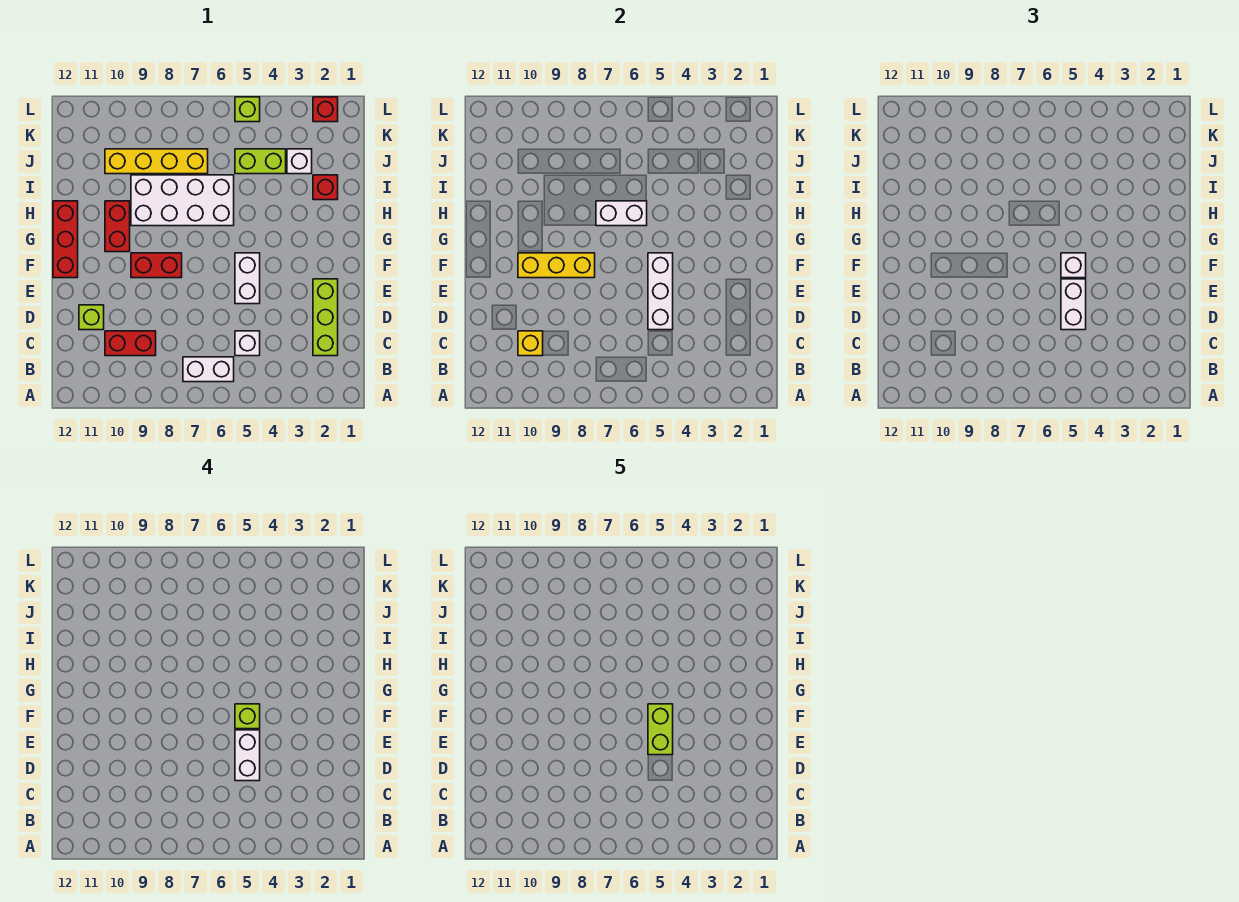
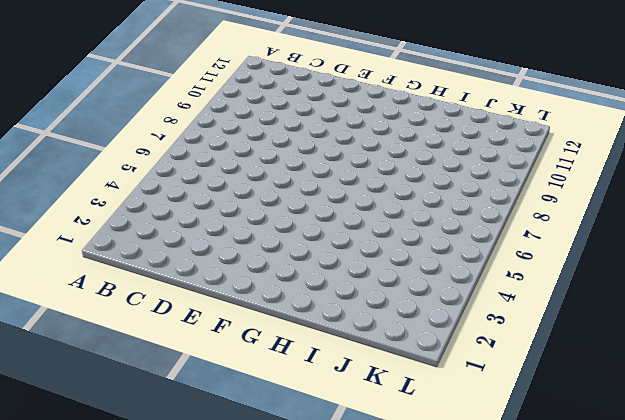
none -> white 1x2 brick [183,357,234,382]
none -> lime 1x3 brick [313,279,338,356]
none -> white 1x1 brick [235,331,260,356]

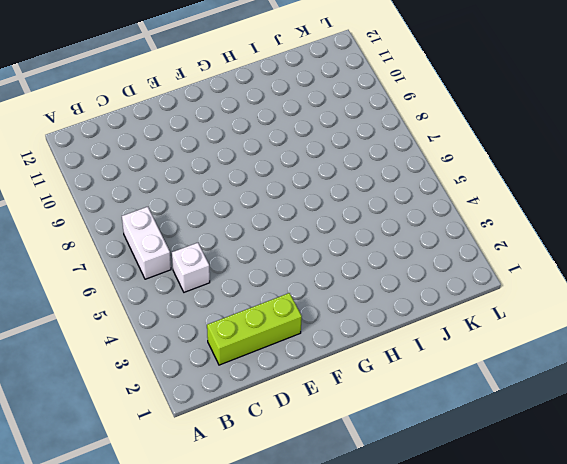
none -> red 1x2 brick [105,331,156,356]
none -> lime 1x1 brick [79,305,104,330]
none -> white 1x2 brick [235,253,260,304]

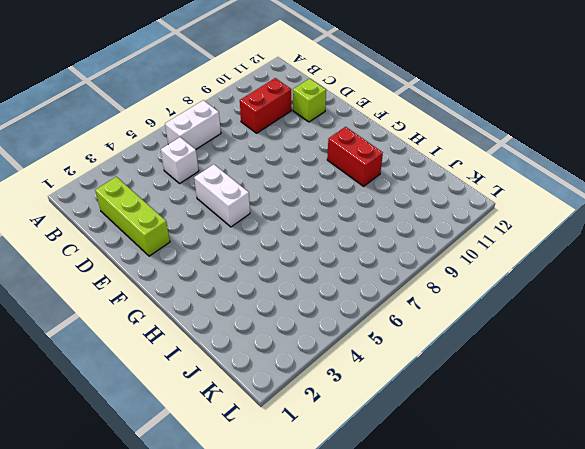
none -> red 1x2 brick [131,253,182,278]
none -> red 1x3 brick [53,201,78,278]
none -> white 2x4 brick [131,175,234,226]

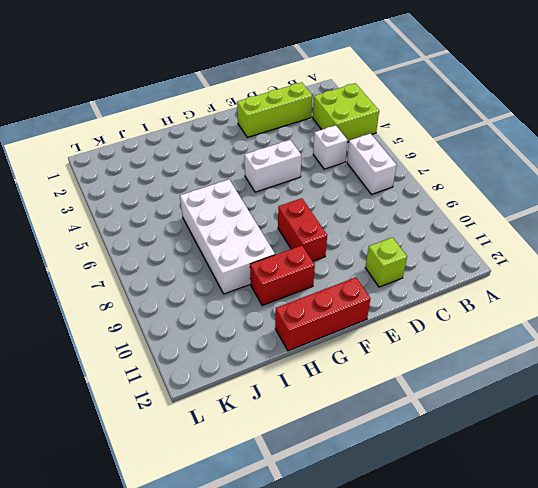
lime 2x2 brick [313,83,379,142] -> none
none -> red 1x2 brick [105,331,156,356]
none -> red 1x1 brick [313,175,338,200]
none -> white 1x1 brick [287,149,312,174]

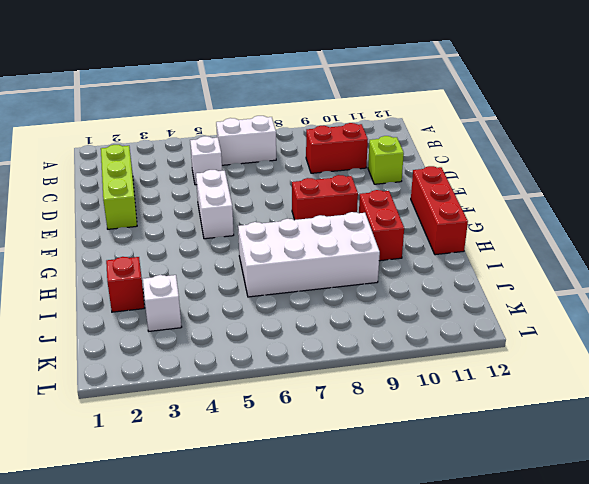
none -> lime 1x2 brick [235,149,286,174]
none -> yellow 1x4 brick [105,149,208,174]
none -> red 1x1 brick [313,97,338,122]

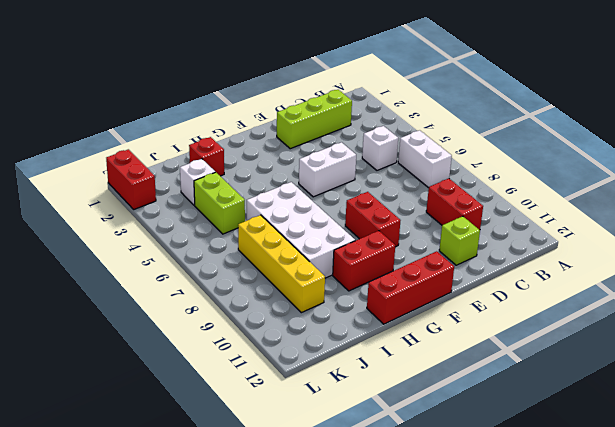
red 1x2 brick [106,149,156,209] -> red 1x1 brick [313,97,338,122]
none -> lime 1x1 brick [235,97,260,122]
none -> yellow 1x1 brick [518,331,543,356]
none -> white 1x3 brick [648,253,673,330]

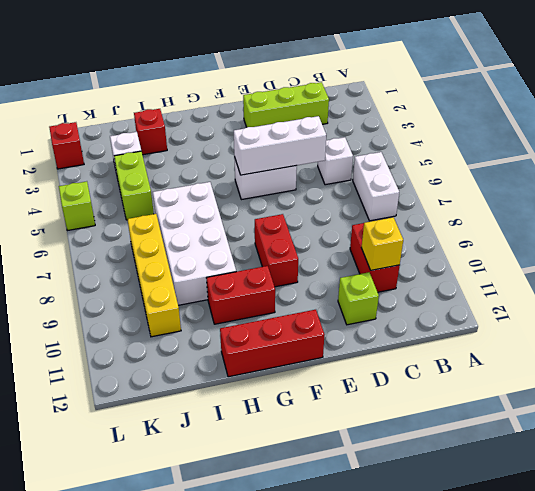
none -> yellow 1x3 brick [518,253,595,278]
none -> white 1x2 brick [596,201,647,226]
none -> white 1x2 brick [1061,279,1086,330]

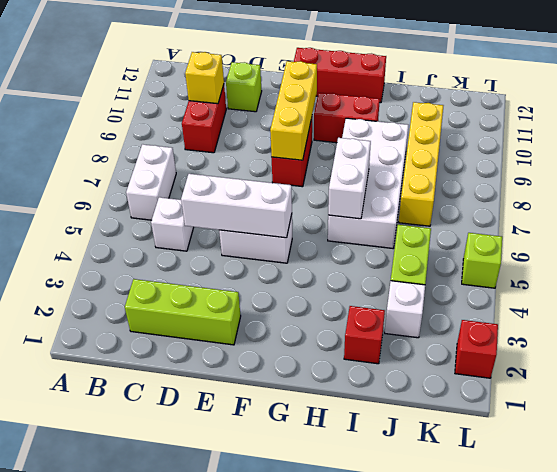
none -> white 1x2 brick [1061,279,1086,330]
none -> white 1x1 brick [1061,253,1086,278]
none -> white 1x2 brick [235,730,260,781]

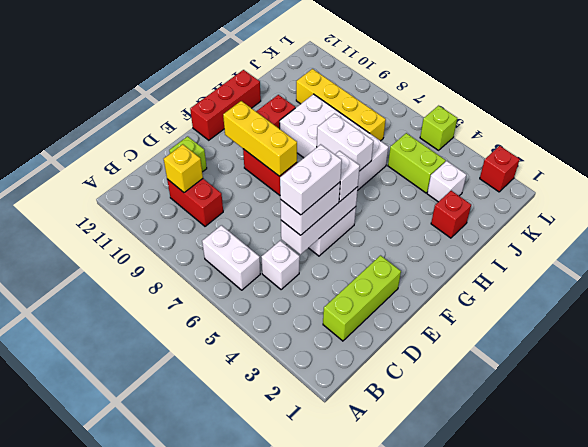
none -> lime 1x1 brick [235,704,260,729]
none -> lime 1x2 brick [648,704,673,755]

